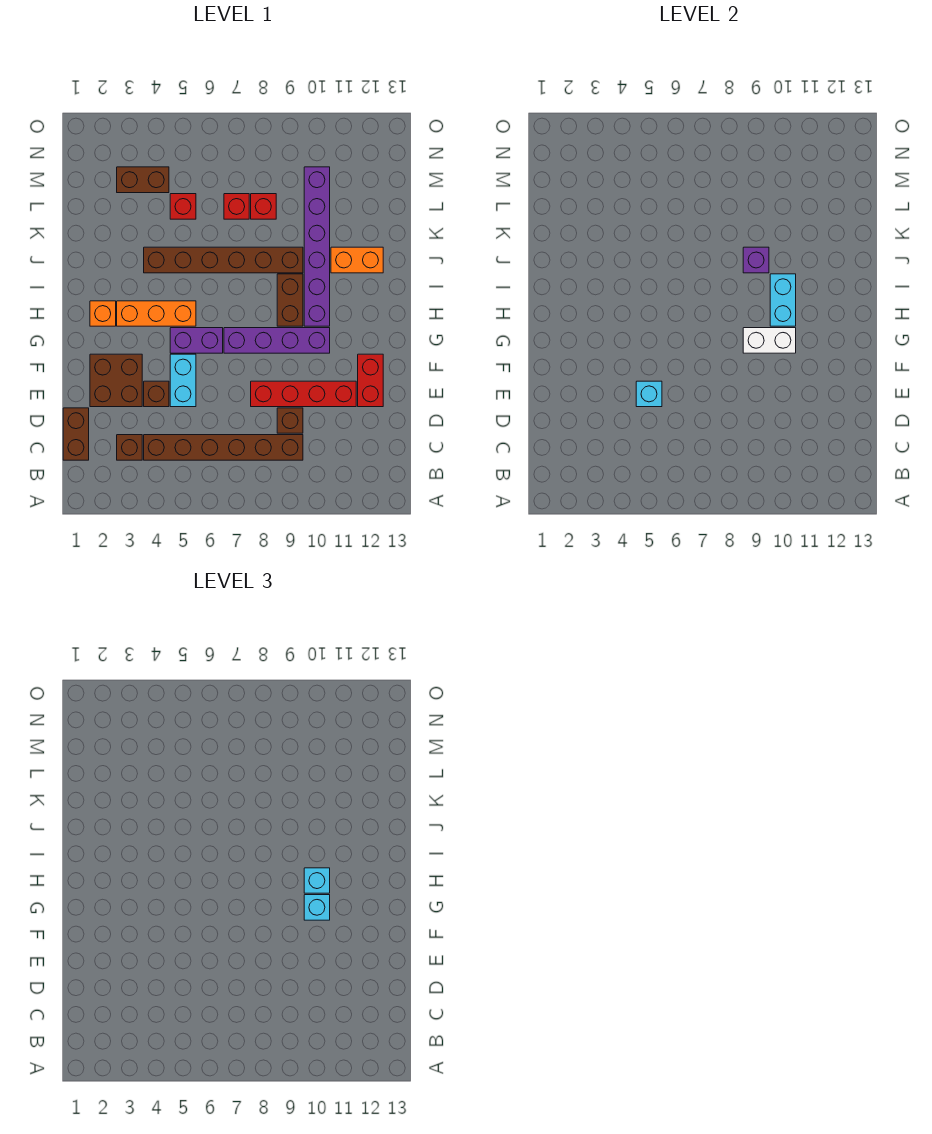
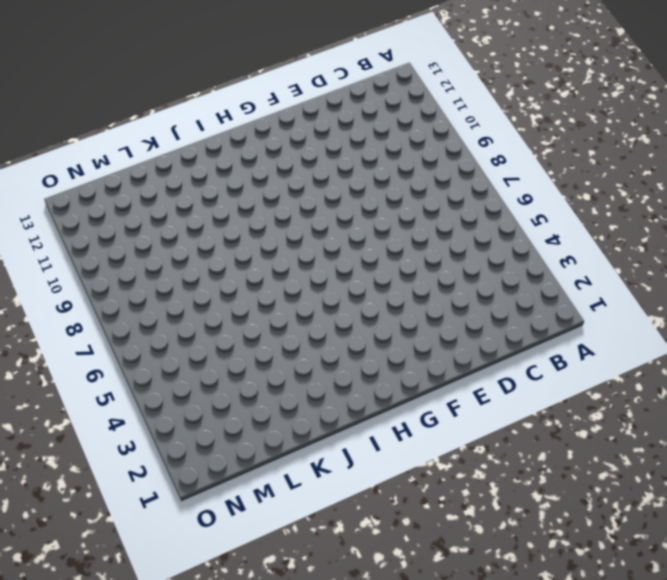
none -> brown 1x2 brick [63,408,89,460]
none -> brown 1x1 brick [117,435,142,460]
none -> brown 1x6 brick [144,435,303,460]

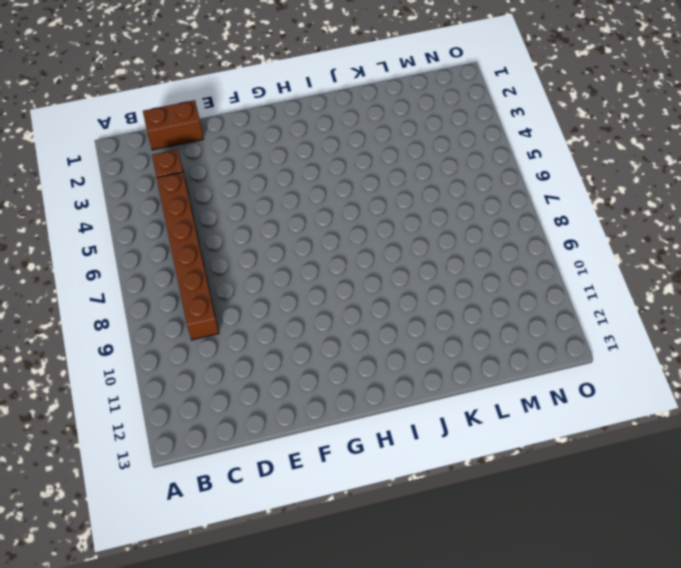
none -> brown 1x1 brick [277,408,303,433]
none -> brown 2x2 brick [90,354,142,407]
none -> brown 1x1 brick [144,381,169,407]

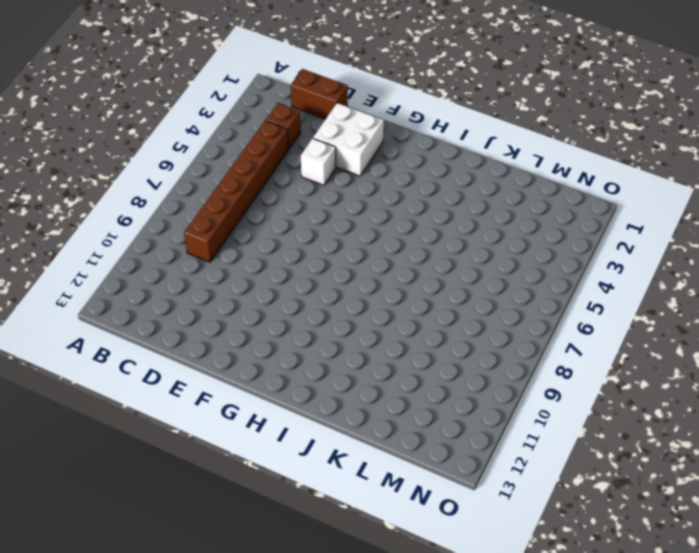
white 2x2 brick [313,103,384,176] -> brown 2x2 brick [90,354,142,407]
white 1x1 brick [301,138,336,185] -> brown 1x1 brick [144,381,169,407]
none -> brown 1x1 brick [277,408,303,433]
none -> cyan 1x2 brick [170,354,196,407]
none -> red 1x4 brick [251,381,356,407]

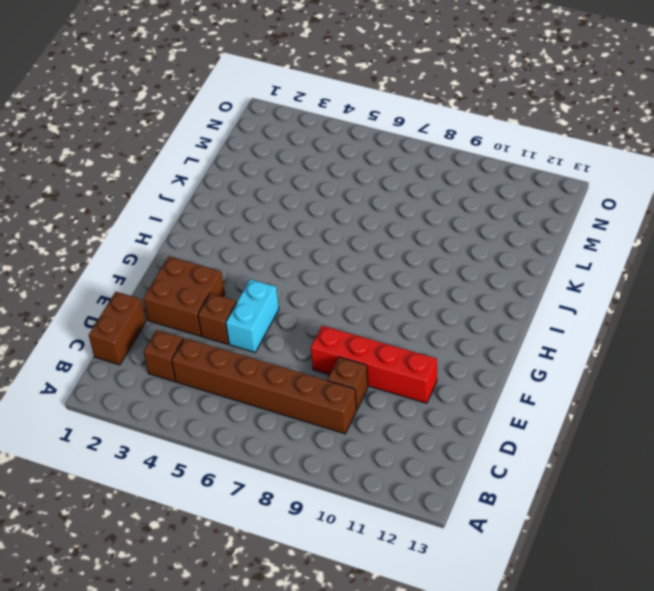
none -> red 1x2 brick [358,354,383,407]
none -> purple 1x2 brick [170,328,223,353]
none -> purple 1x4 brick [224,328,330,353]

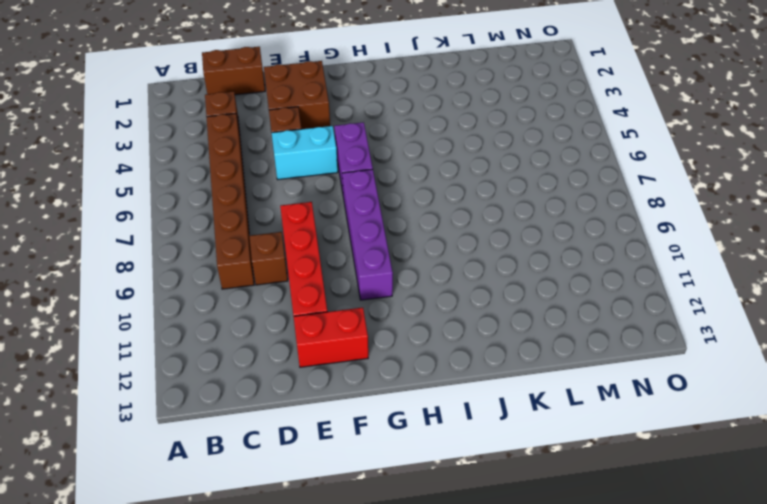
none -> orange 1x1 brick [90,301,116,326]
none -> orange 1x3 brick [117,301,196,326]
none -> brown 1x2 brick [277,274,303,326]

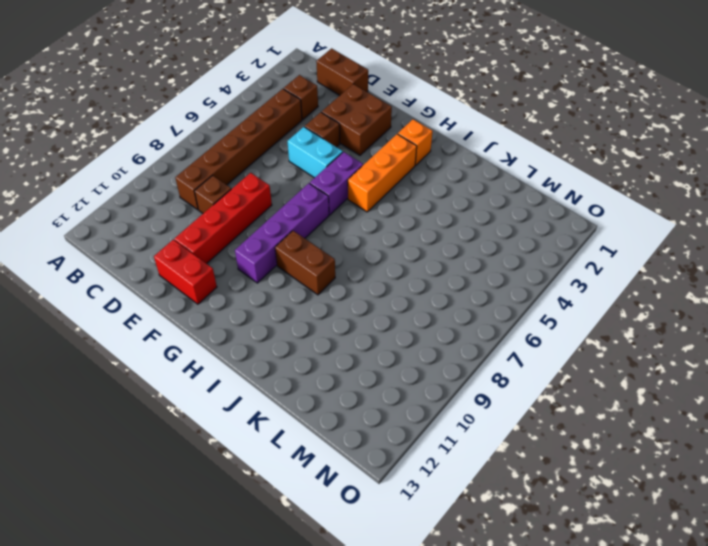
none -> purple 1x6 brick [304,167,330,326]
none -> brown 1x6 brick [144,247,303,273]
none -> orange 1x2 brick [331,247,383,273]

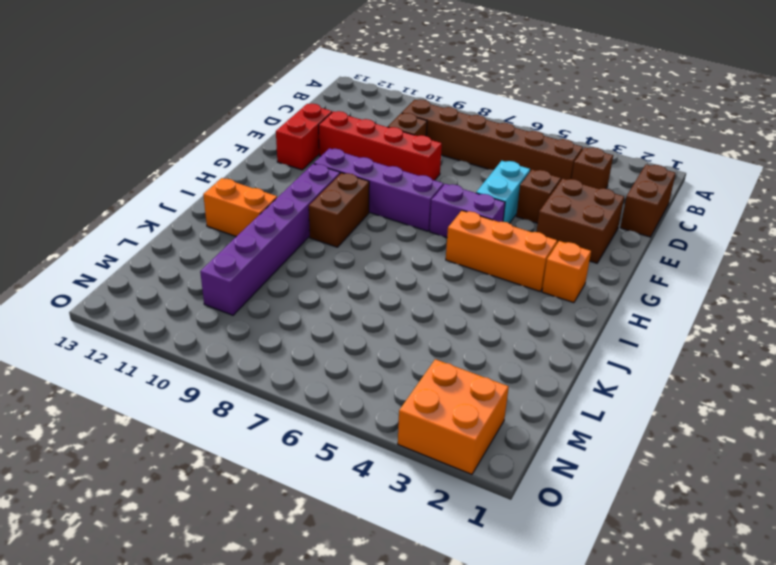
orange 2x2 brick [398,359,509,474] -> none
none -> brown 1x6 brick [144,247,303,273]
none -> red 1x1 brick [170,194,196,219]
none -> red 1x1 brick [224,194,249,219]

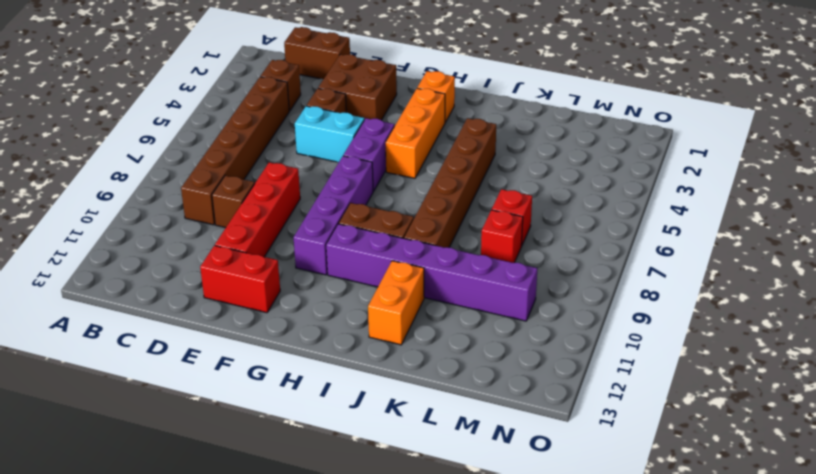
none -> red 1x1 brick [170,194,196,219]
none -> brown 1x2 brick [117,167,169,193]
none -> cyan 1x1 brick [636,381,662,407]

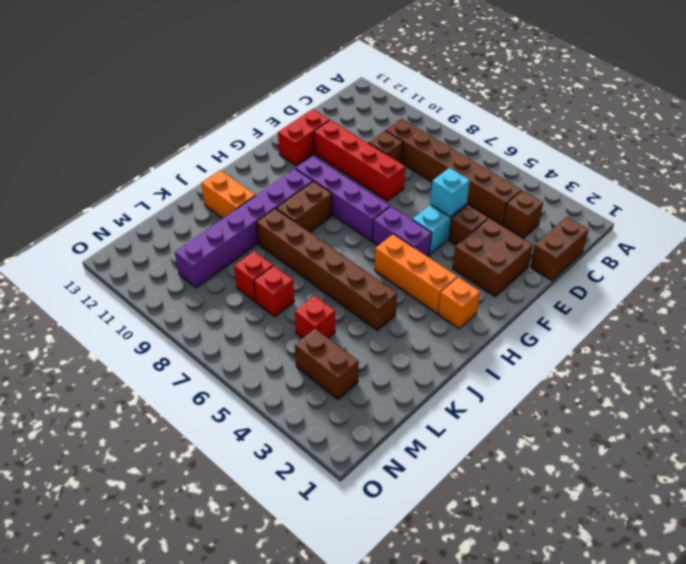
none -> white 1x2 brick [743,328,796,353]
none -> cyan 1x2 brick [770,274,796,326]
none -> purple 1x1 brick [743,247,769,273]

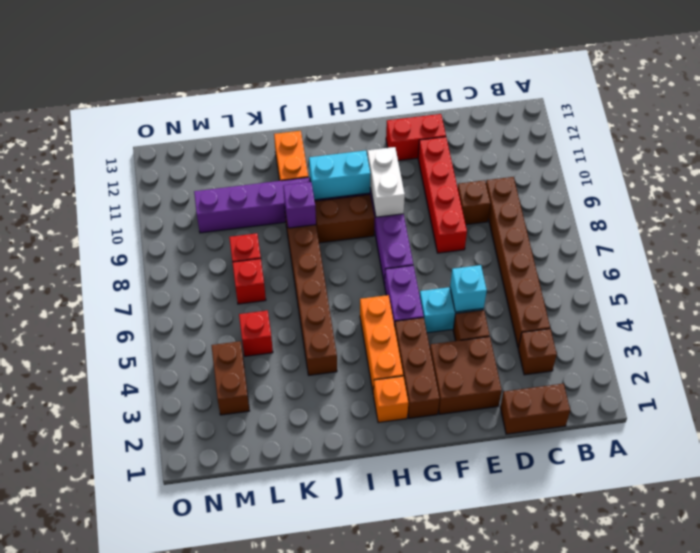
brown 1x3 brick [395,318,440,418] -> none
none -> cyan 1x1 brick [304,895,330,920]
none -> cyan 1x1 brick [304,868,330,893]

